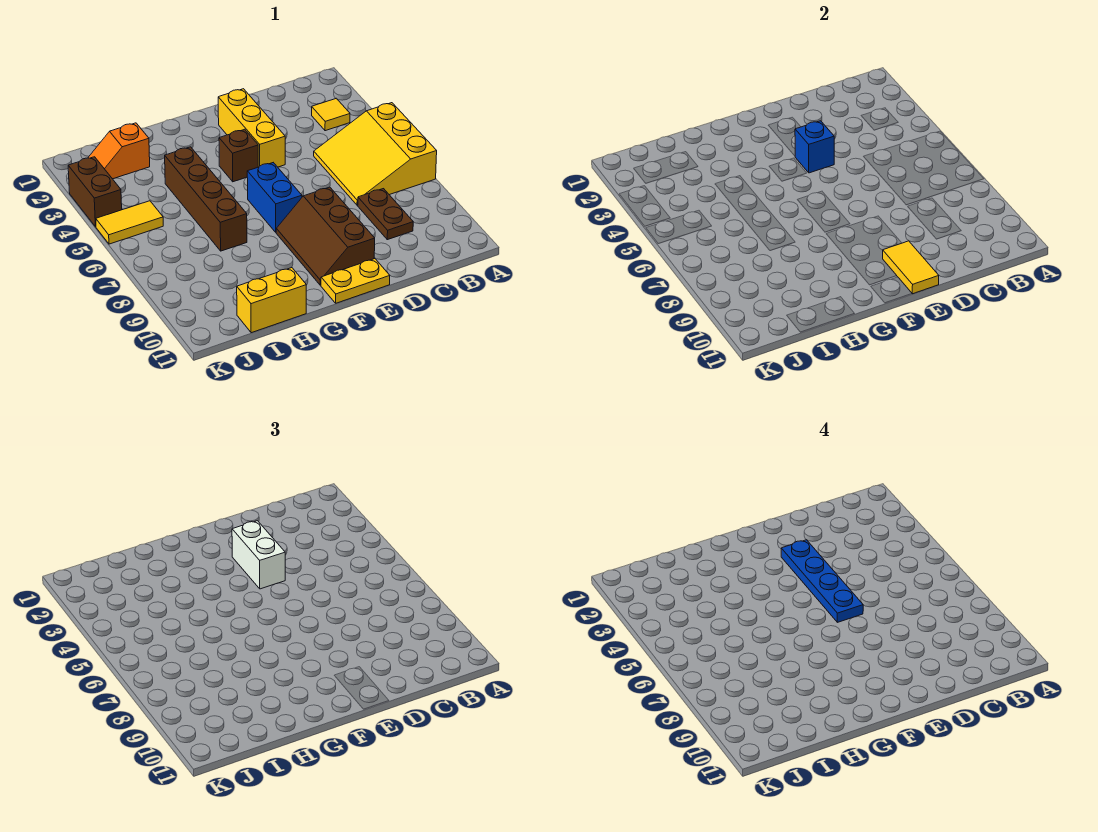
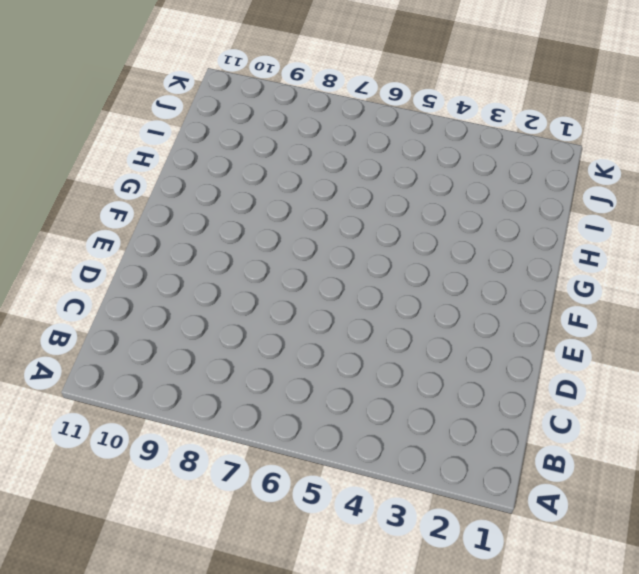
none -> yellow 3x3 slope [314,103,437,205]
none -> yellow 1x1 tile [312,98,350,131]
none -> brown 1x2 plate [358,189,413,240]

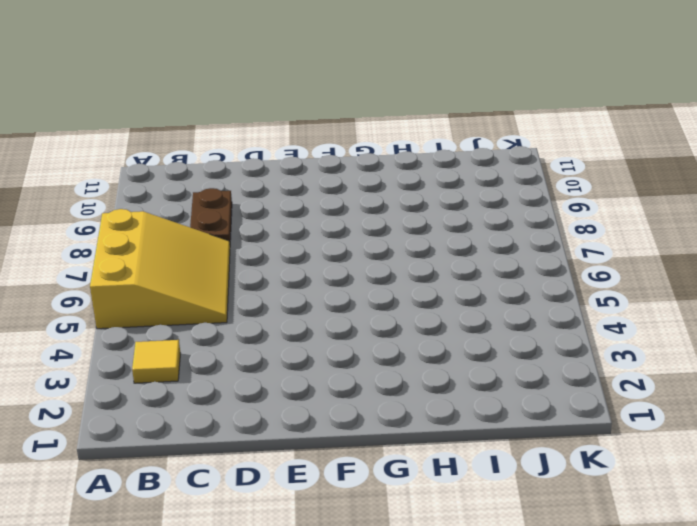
none -> yellow 1x3 brick [218,89,285,167]
none -> brown 2x3 slope [276,187,375,285]
none -> yellow 1x2 plate [321,259,390,303]

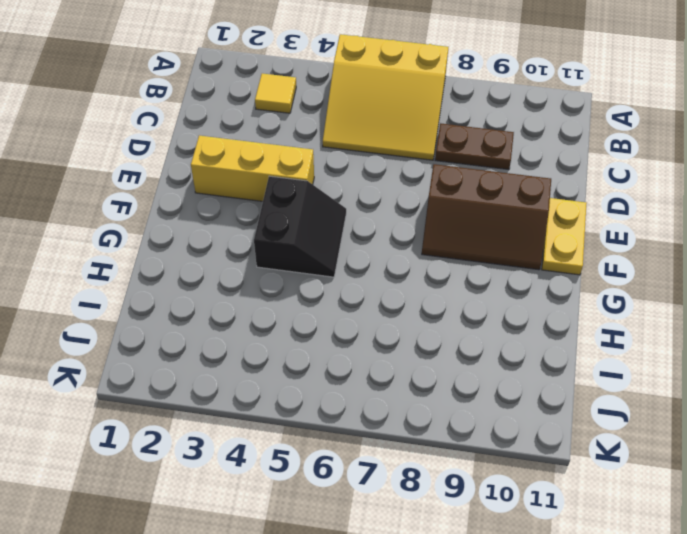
black 2x2 slope [254,176,346,277] -> brown 1x1 brick [219,129,258,182]
none -> blue 1x2 brick [247,163,302,232]
none -> brown 1x4 brick [165,147,247,251]
none -> yellow 1x2 brick [237,268,306,333]

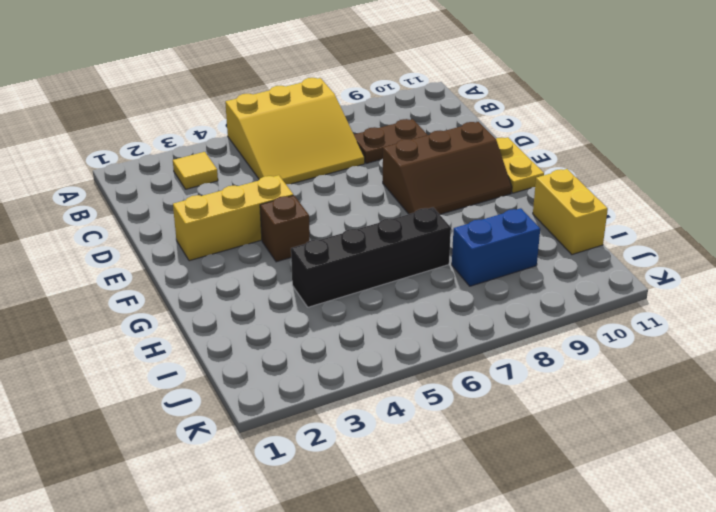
black 1x4 brick [291,207,451,307] -> brown 1x4 brick [165,147,247,251]
blue 1x2 brick [452,208,540,286] -> blue 1x2 brick moved to [247,163,302,232]
none -> orange 1x2 slope [88,123,150,179]
none -> yellow 1x2 tile [96,201,163,244]
none -> brown 1x2 brick [68,157,122,227]

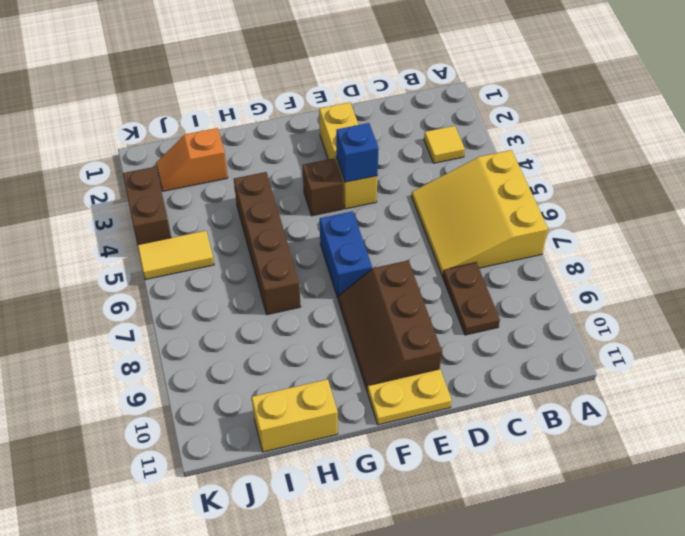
none -> yellow 1x2 tile [883,241,939,294]
none -> white 1x2 brick [232,521,285,589]
none -> blue 1x4 plate [781,540,863,622]

